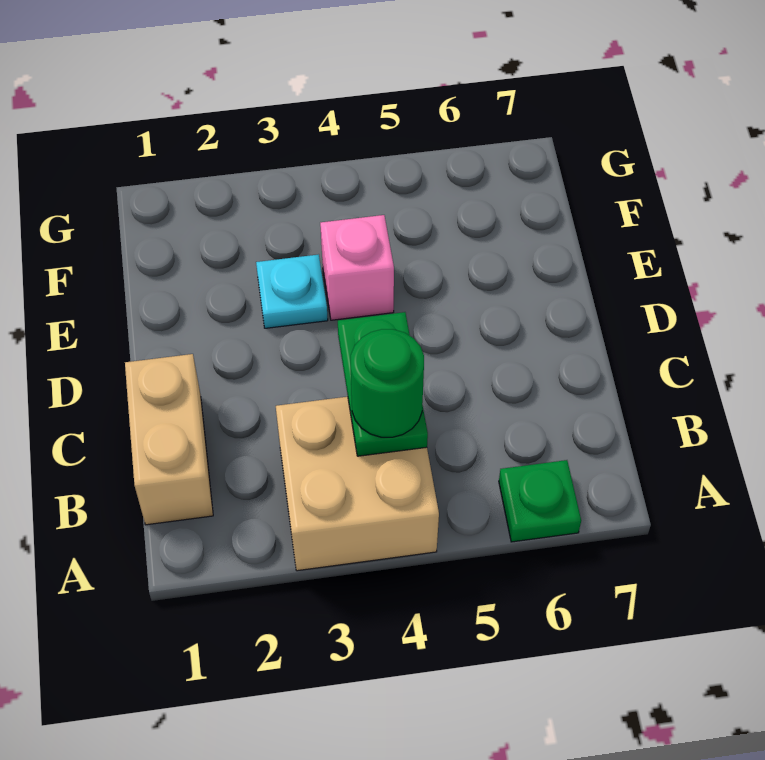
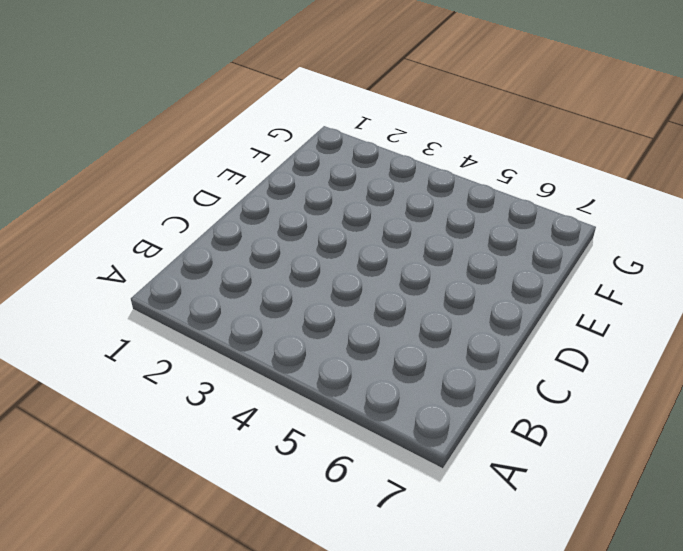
none -> tan 2x2 brick [276,397,439,571]
none -> green 1x1 plate [499,460,581,542]

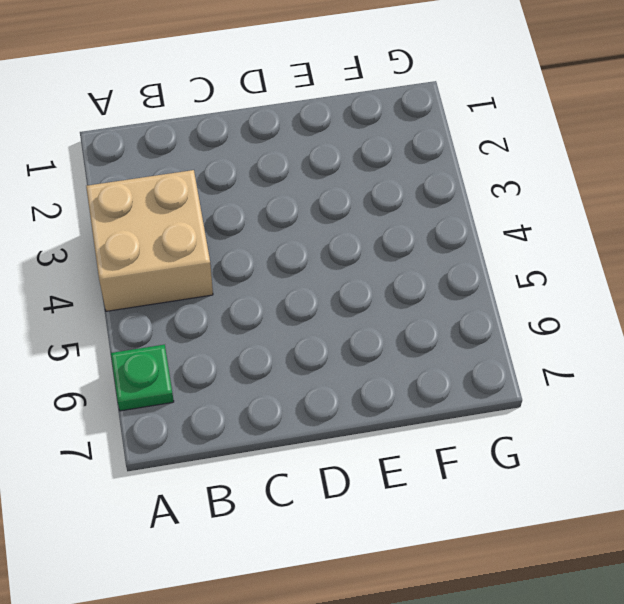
none -> tan 1x2 brick [125,354,213,525]
none -> cyan 1x1 plate [256,254,328,328]

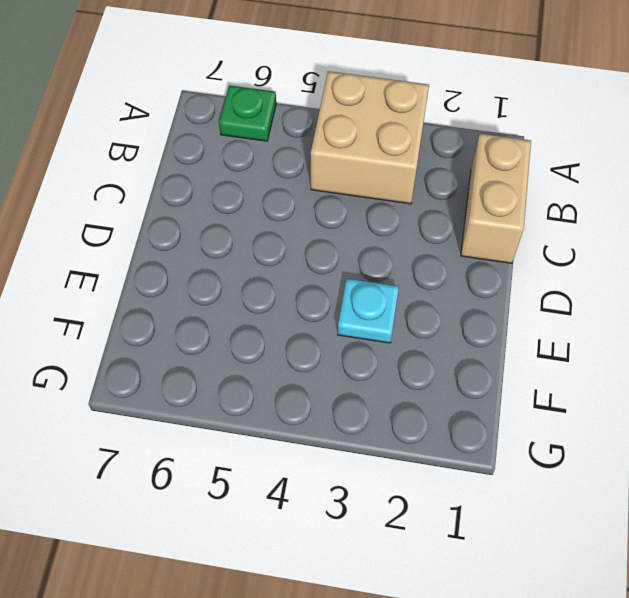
none -> pink 1x1 brick [320,215,394,320]
none -> green 1x2 plate [338,312,428,456]

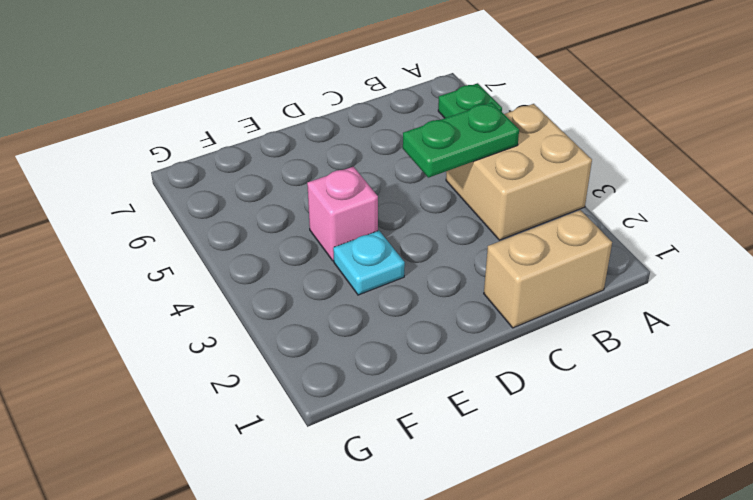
none -> green 1x1 round brick [351,329,424,437]

